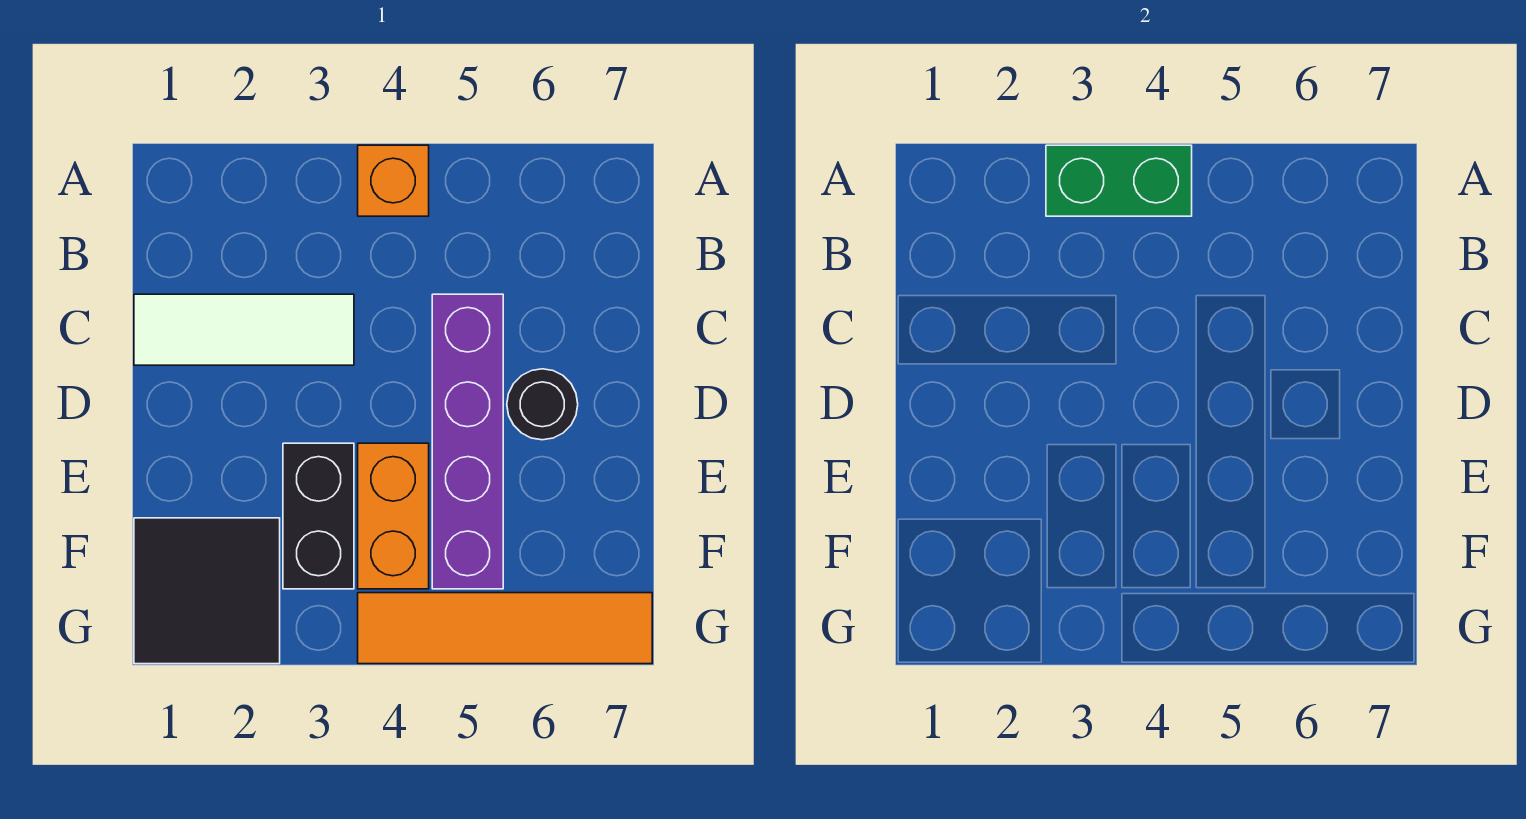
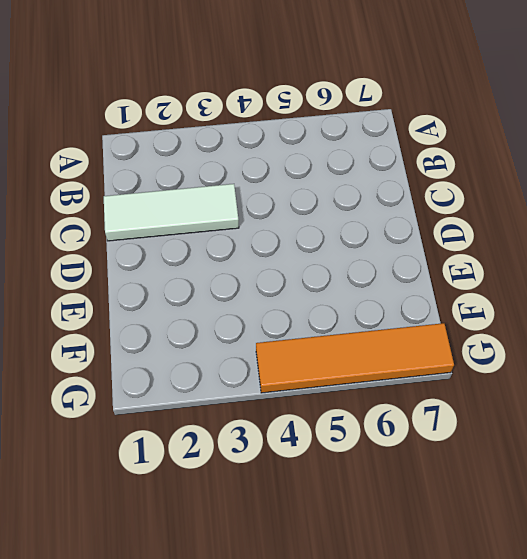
none -> orange 1x1 brick [358,145,429,216]
none -> purple 1x4 brick [432,294,503,589]

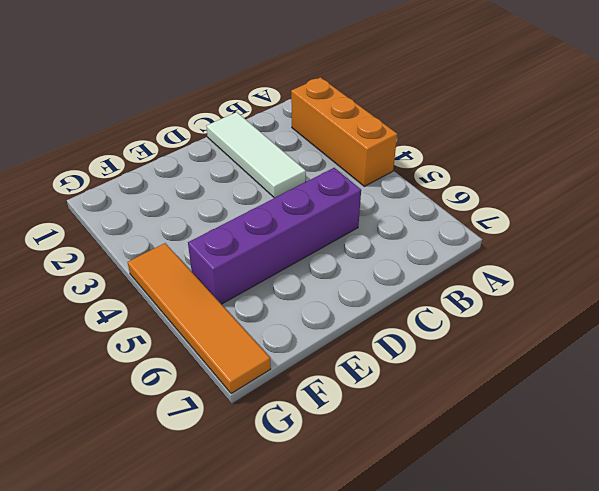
orange 1x3 brick [291,77,397,186] -> orange 1x1 brick [358,145,429,216]
none -> black 1x1 round brick [507,369,578,440]
none -> black 1x2 brick [283,443,354,589]

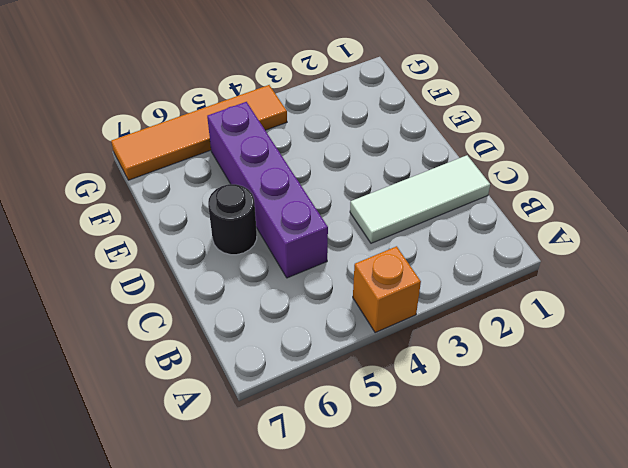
none -> black 1x2 brick [283,443,354,589]
none -> orange 1x2 brick [358,443,429,589]

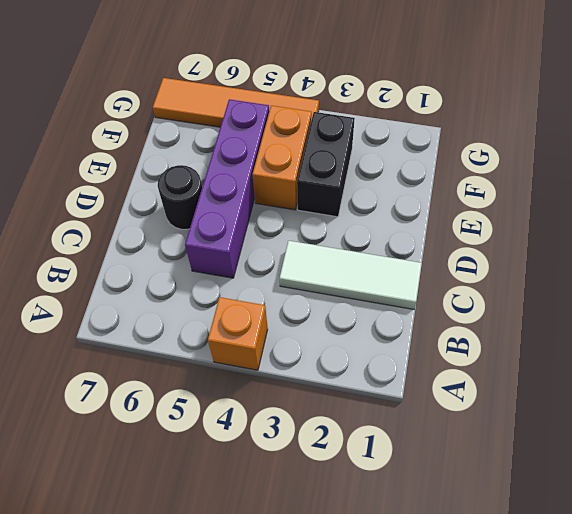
none -> black 2x2 tile [134,518,280,664]
none -> green 1x2 brick [1046,145,1192,216]

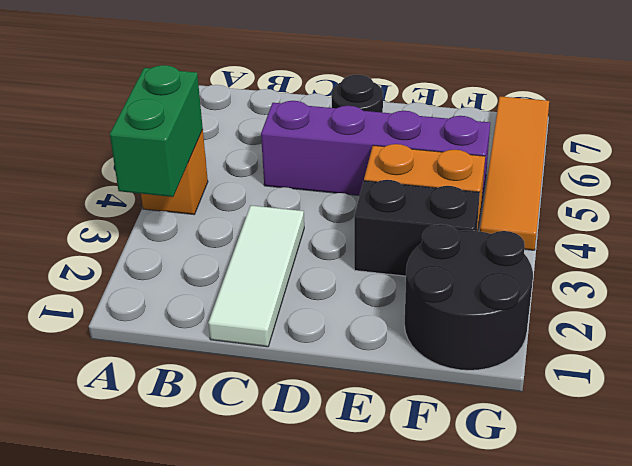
black 2x2 round brick [405,224,533,370] -> black 2x2 tile [134,518,280,664]

